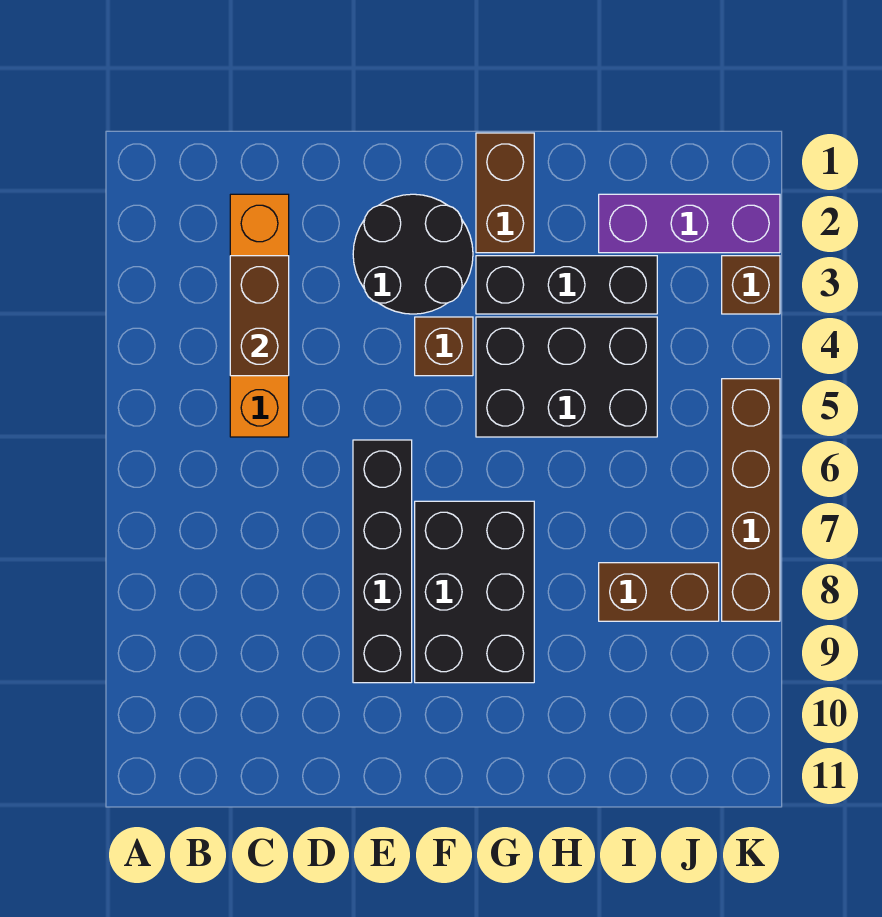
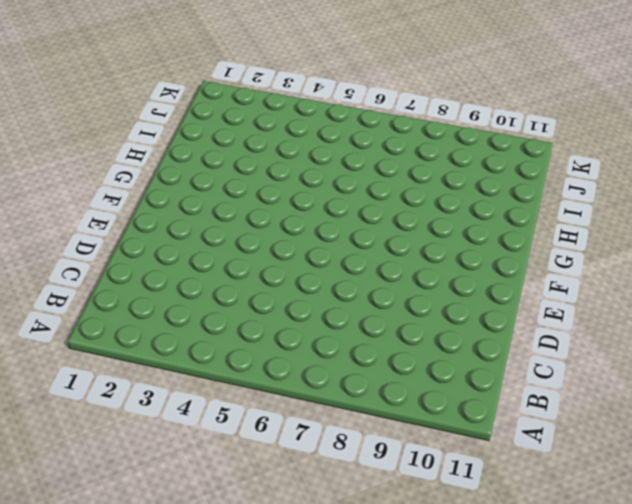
none -> orange 1x4 brick [230,194,289,437]
none -> black 2x2 round brick [353,194,473,314]
none -> black 1x4 brick [353,440,412,683]

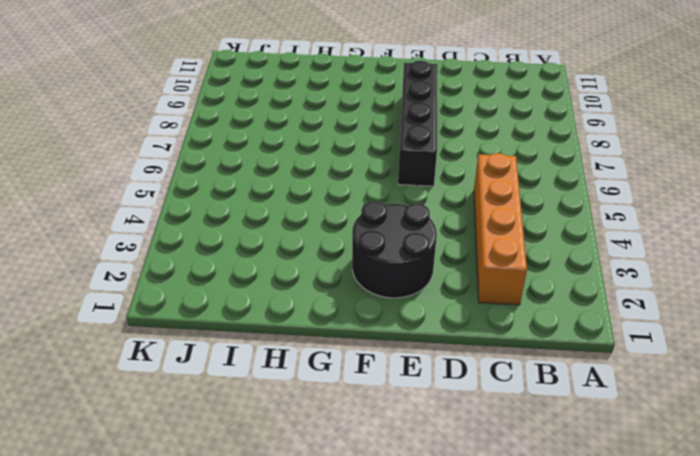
none -> brown 1x1 brick [415,317,473,376]
none -> black 2x3 brick [415,501,534,683]
none -> brown 1x2 brick [476,133,534,253]

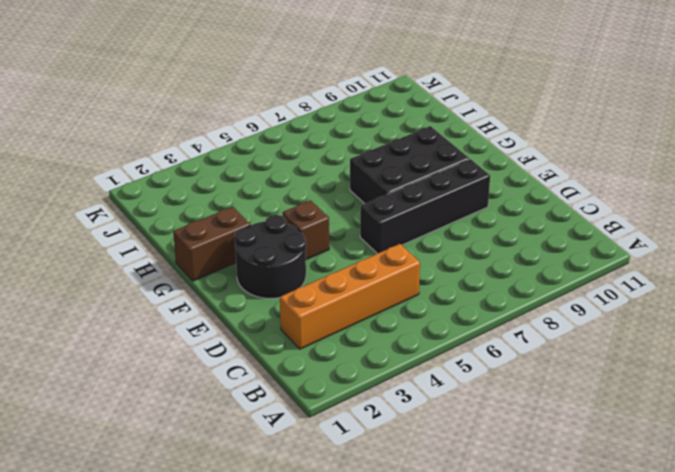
none -> black 1x3 brick [476,256,657,314]
none -> black 2x3 brick [476,317,657,437]
none -> purple 1x3 brick [599,194,780,253]

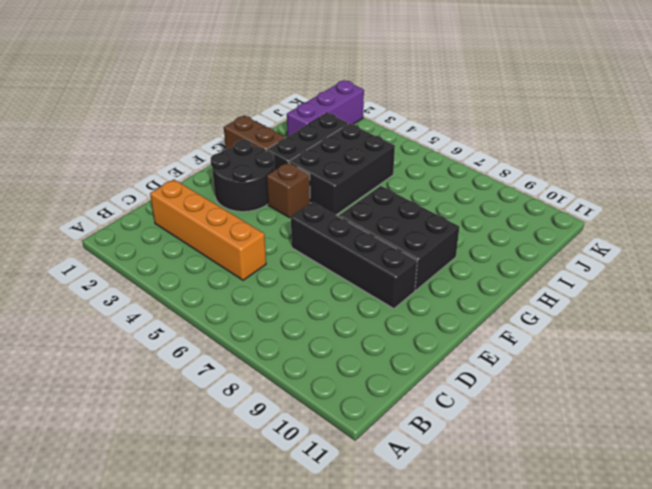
none -> brown 1x2 brick [599,563,719,621]
none -> brown 1x1 brick [722,256,780,314]
none -> brown 1x4 brick [722,379,780,621]

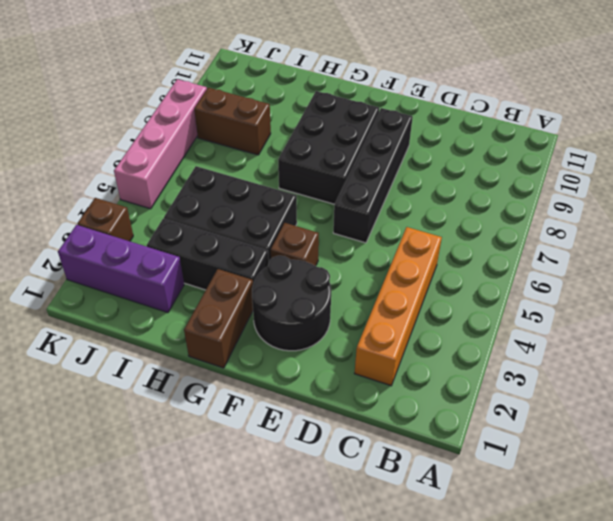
pink 1x4 brick [114,79,207,209] -> brown 1x4 brick [722,379,780,621]
none -> brown 1x2 brick [230,256,289,376]

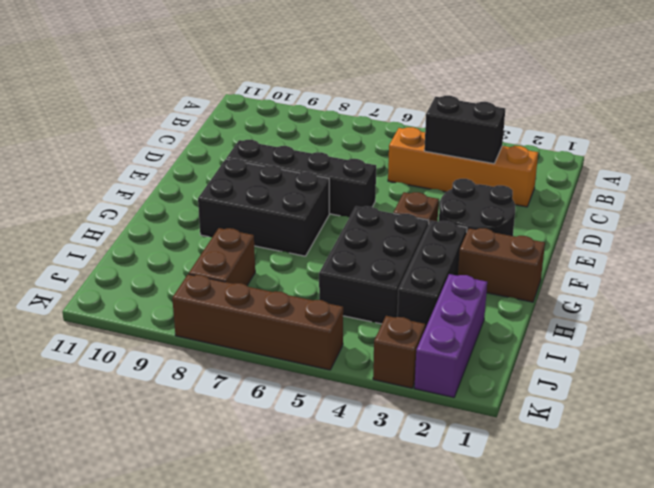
black 1x2 brick [424,96,505,164] -> brown 1x2 brick [230,256,289,376]

